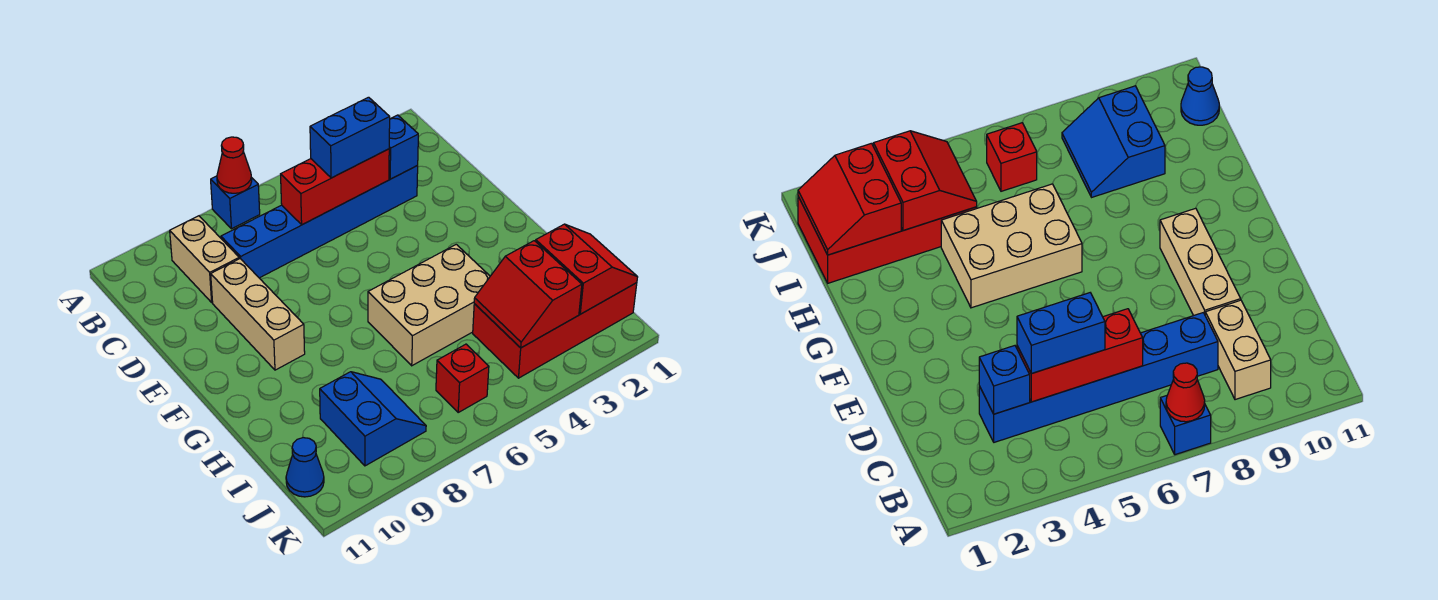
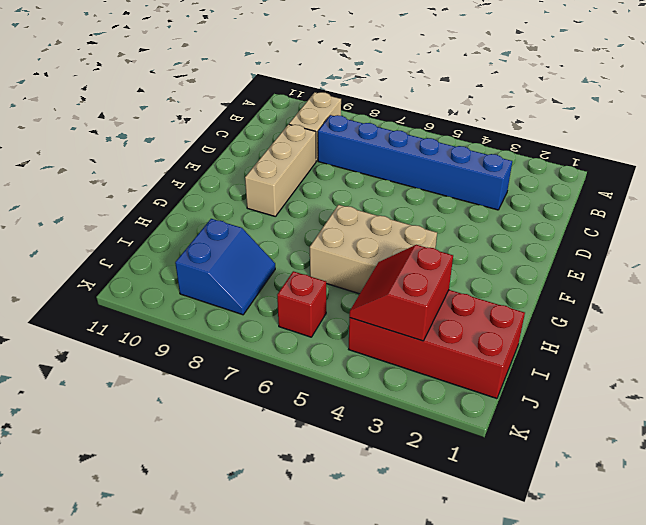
none -> blue 1x1 brick [211,176,260,229]
none -> blue 1x1 cone [286,438,324,497]
none -> red 1x1 cone [217,137,252,193]

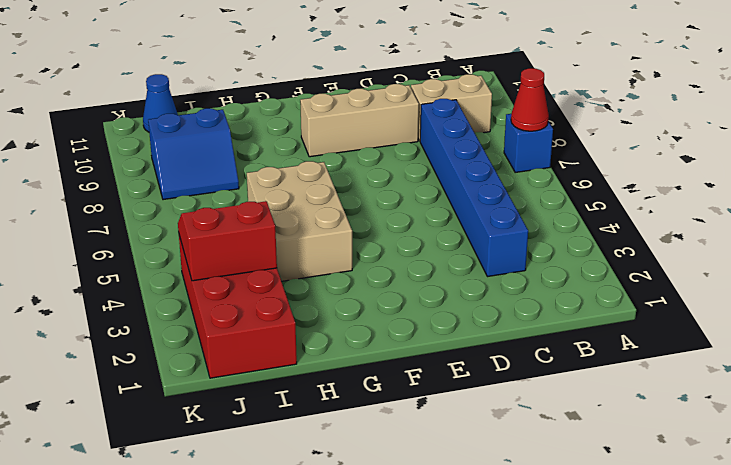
none -> red 1x1 brick [436,344,489,412]
none -> blue 1x1 brick [389,115,418,179]
none -> red 1x3 brick [281,149,389,225]

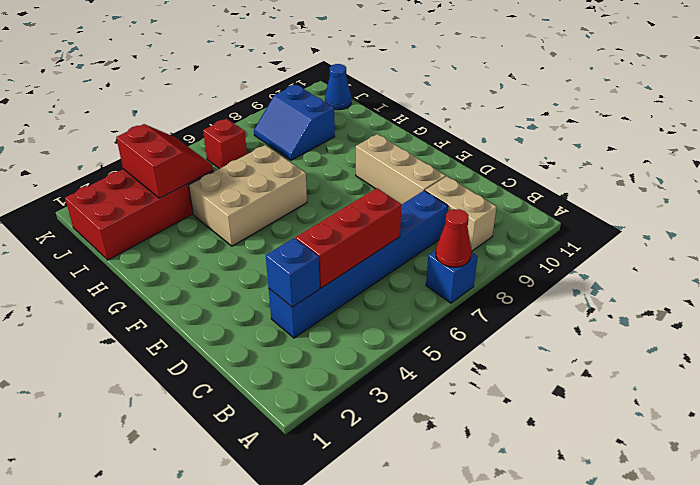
none -> red 2x2 slope [536,224,638,314]
none -> blue 1x2 brick [310,97,390,178]

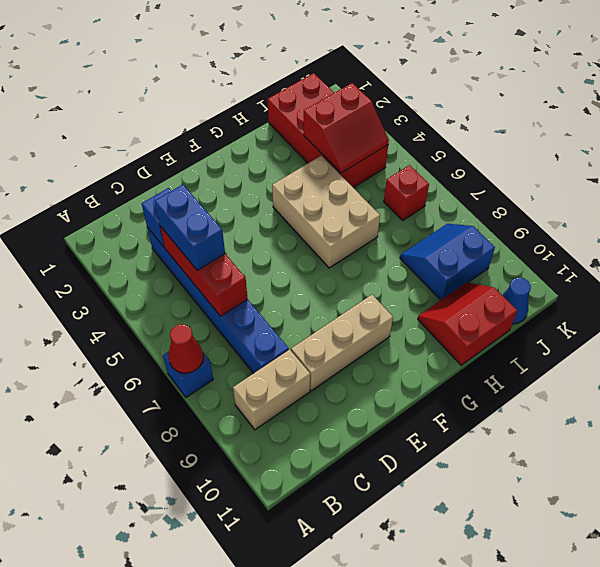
red 2x2 slope [418,282,517,365] -> red 2x2 slope moved to [536,224,638,314]

